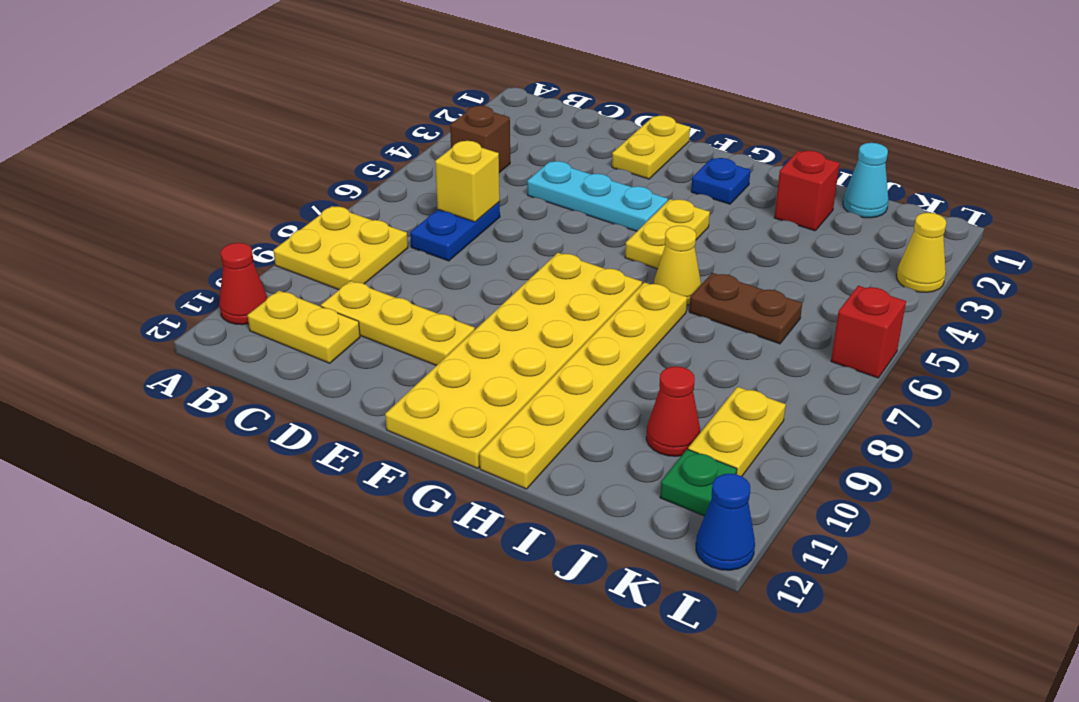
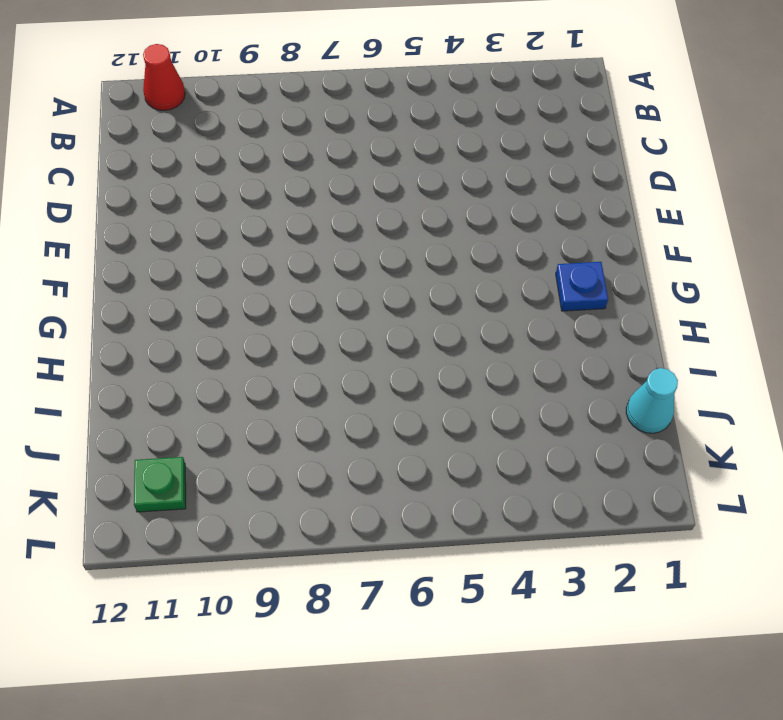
none -> yellow 2x2 plate [273,206,408,290]
none -> brown 1x1 brick [450,106,510,173]
none -> yellow 1x2 plate [247,291,360,363]

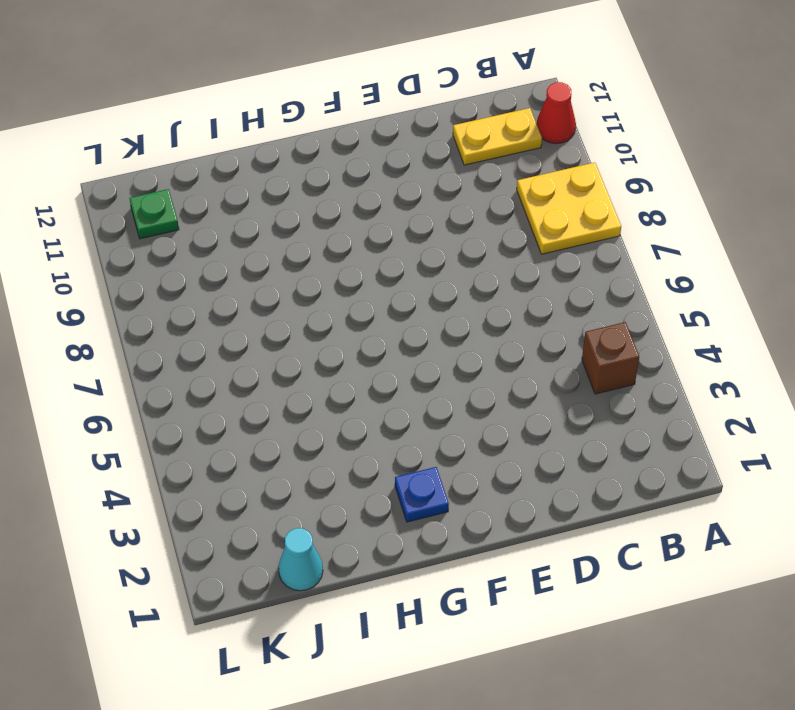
none -> blue 1x2 plate [410,202,500,261]
none -> yellow 1x3 plate [321,281,475,366]
none -> cyan 1x3 plate [527,161,668,231]

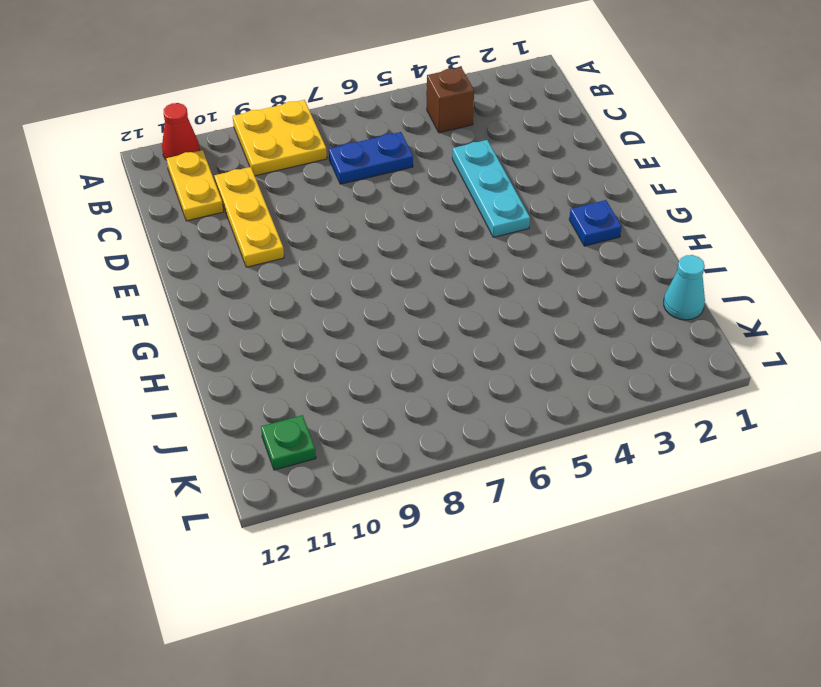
none -> yellow 1x2 plate [612,116,690,179]
none -> yellow 2x6 plate [385,253,642,468]
none -> yellow 1x2 plate [625,199,710,269]

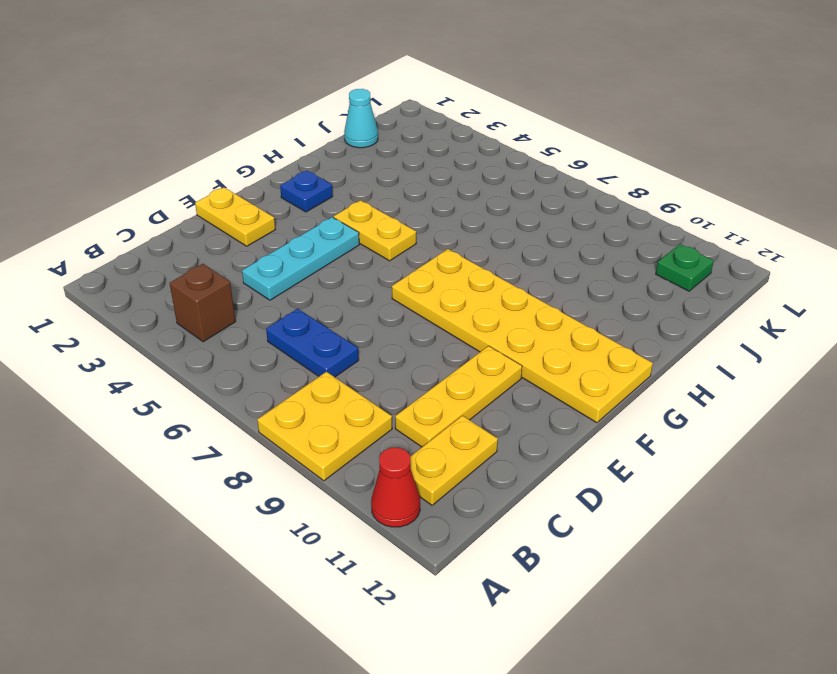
none -> yellow 1x1 cone [654,226,701,305]
none -> yellow 1x6 plate [480,282,687,489]
none -> red 1x1 brick [774,151,840,231]

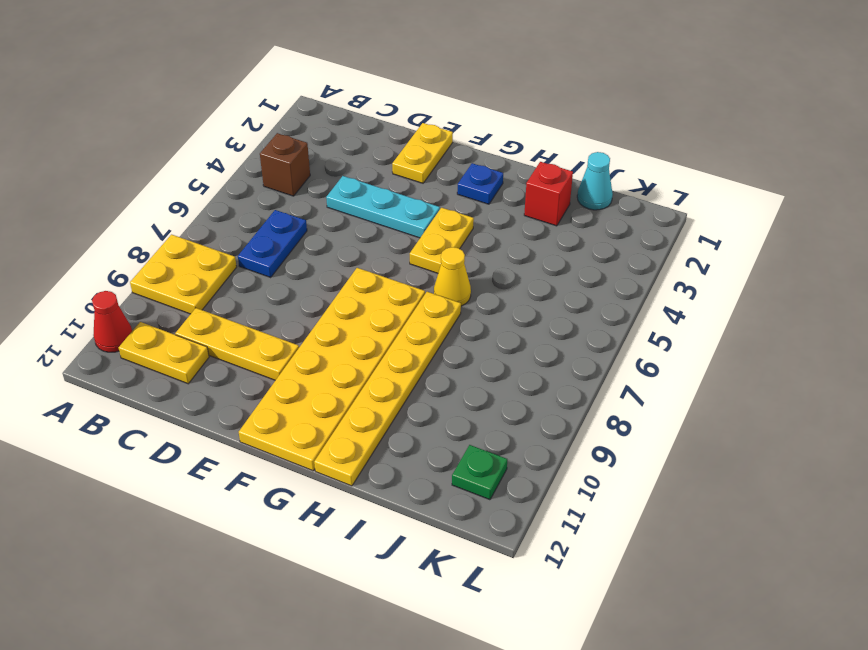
none -> brown 1x2 plate [689,273,802,344]
none -> red 1x1 cone [646,366,700,456]
none -> yellow 1x2 plate [688,387,786,476]

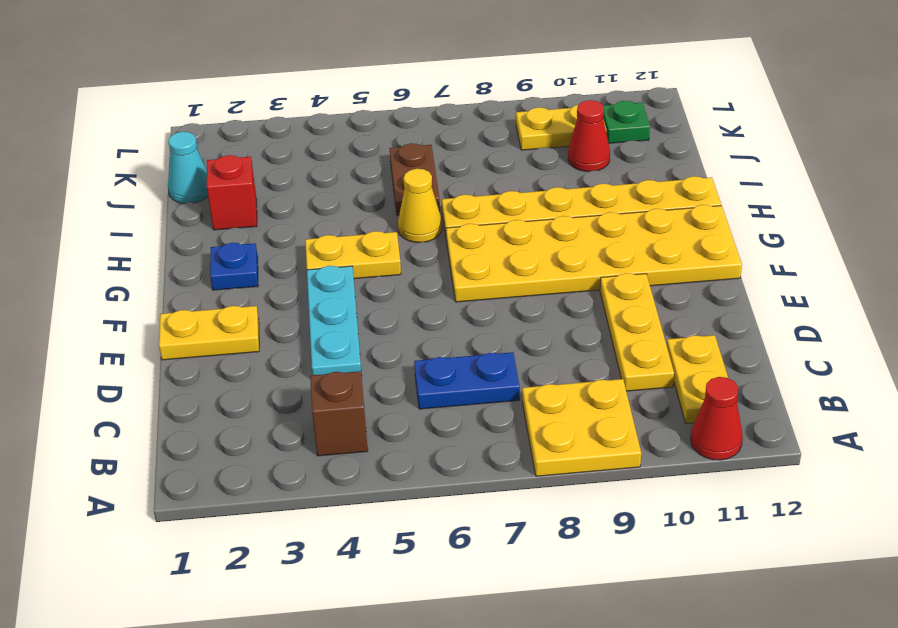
none -> yellow 1x1 cone [896,213,946,292]
none -> red 1x1 brick [831,286,906,378]
none -> blue 1x1 cone [696,474,755,570]

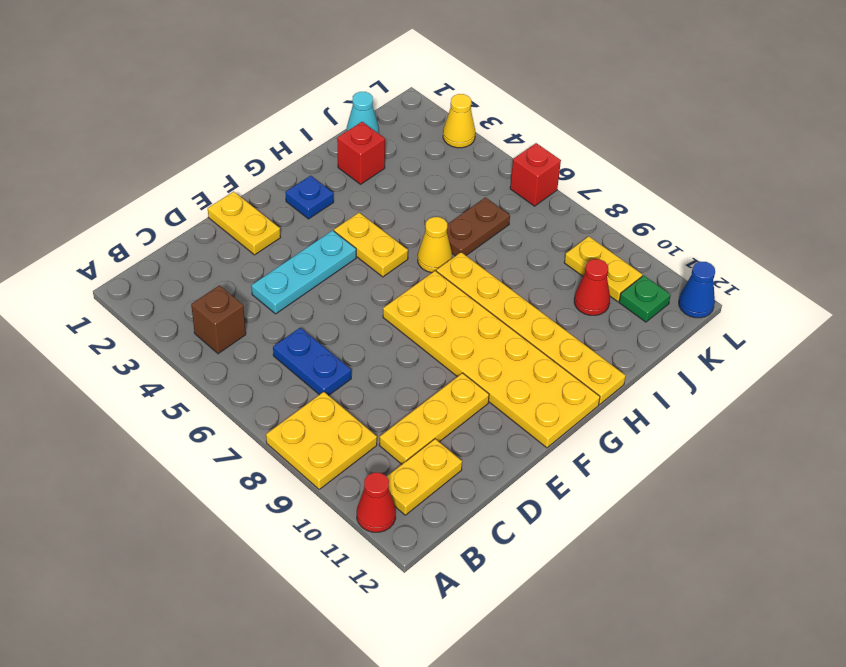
none -> yellow 1x1 brick [435,141,500,222]

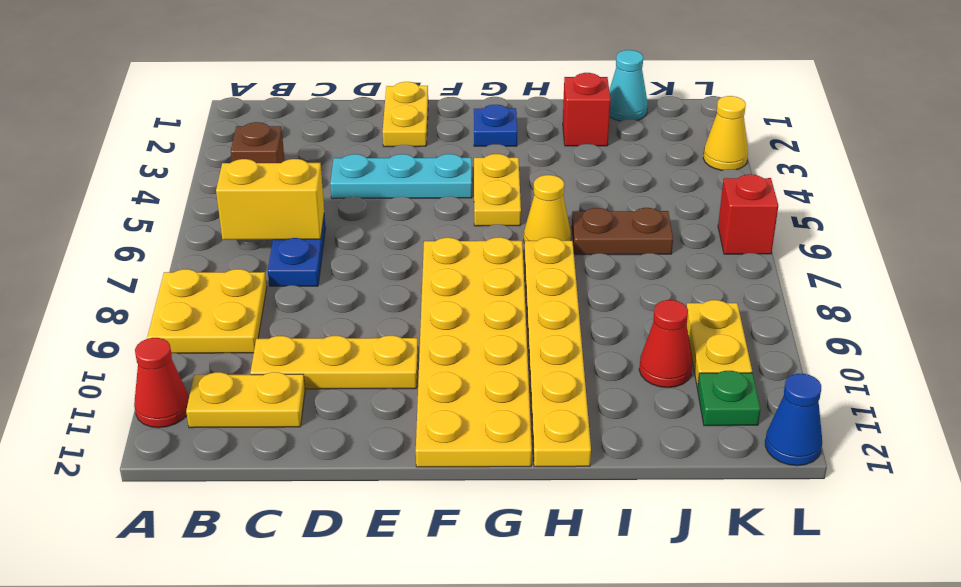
yellow 1x2 brick [216,159,324,240] -> yellow 1x1 brick [435,141,500,222]

